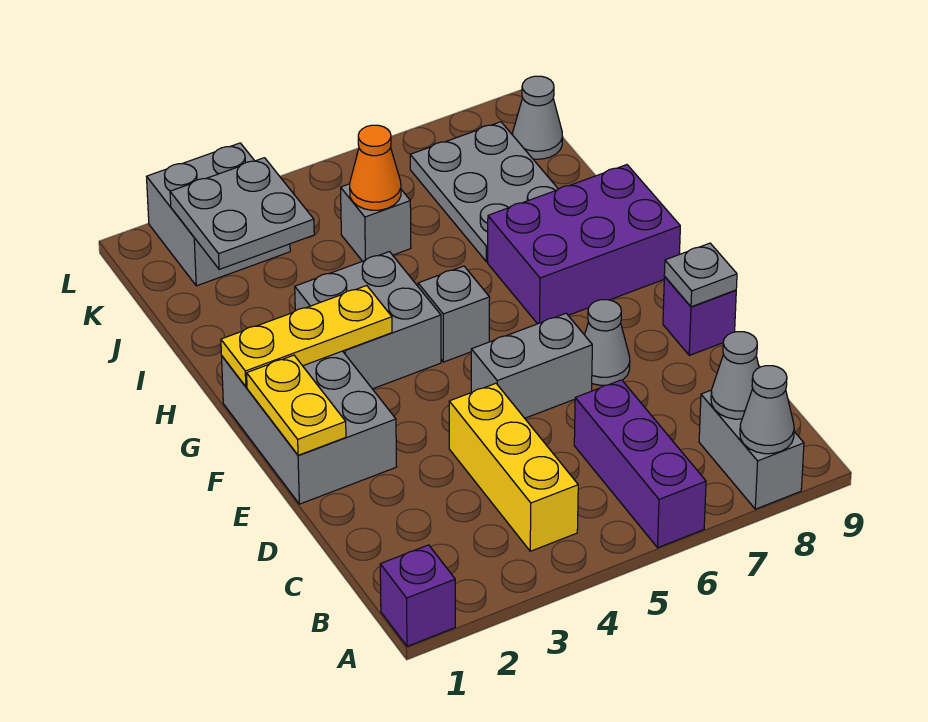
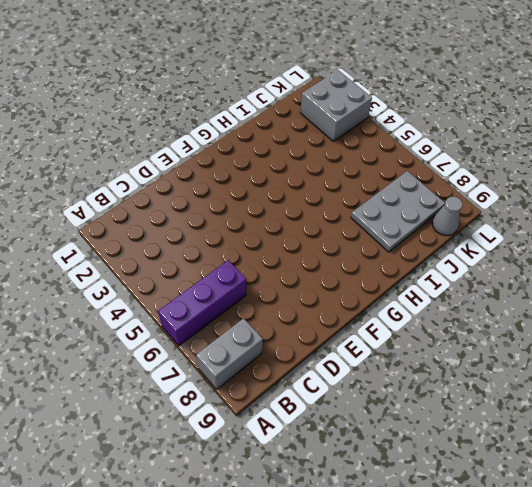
none -> purple 1x1 brick [380,545,455,646]
none -> yellow 1x3 brick [449,383,578,551]
none -> grey 2x3 brick [222,351,396,504]

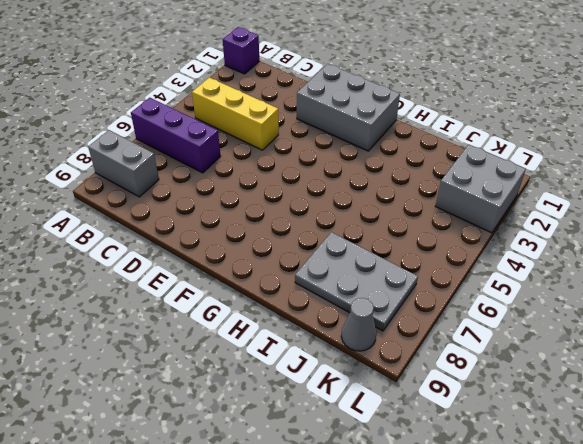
none -> grey 1x2 brick [471,313,592,418]
none -> grey 1x1 cone [585,300,630,385]
none -> purple 1x1 brick [663,277,736,355]

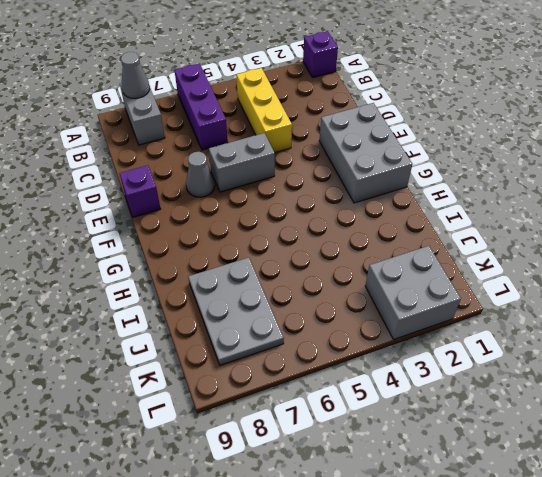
none -> grey 2x2 brick [295,252,441,389]
none -> grey 1x1 brick [418,266,490,362]
none -> purple 2x3 brick [488,165,680,324]

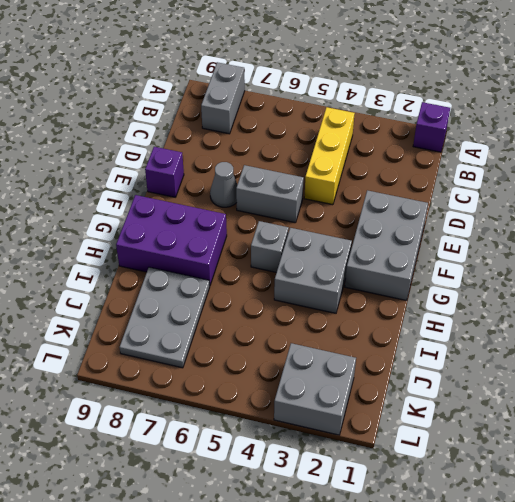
none -> purple 1x3 brick [574,380,706,548]
none -> grey 1x1 brick [341,184,411,261]
none -> grey 1x1 cone [512,76,563,159]

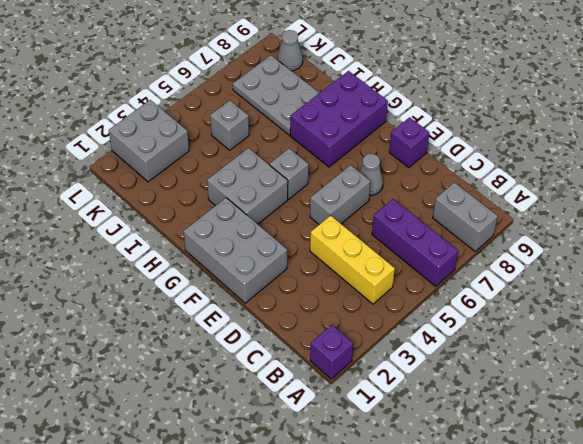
none -> grey 1x1 cone [740,366,794,454]
none -> grey 1x1 cone [711,332,759,419]
none -> yellow 1x2 plate [247,355,346,455]

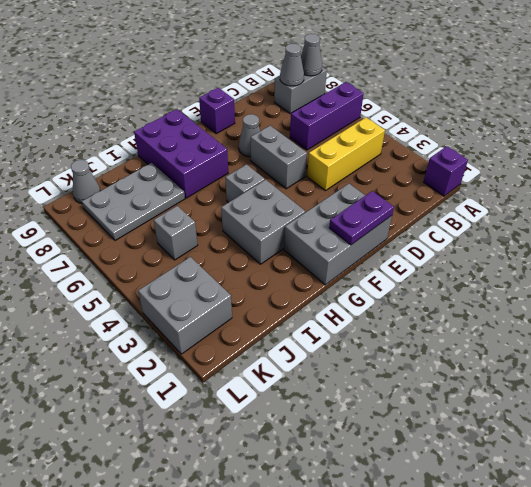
purple 1x2 plate [329,191,394,245] -> yellow 1x2 plate [247,355,346,455]
none -> grey 1x1 plate [664,243,737,307]
none -> yellow 1x3 plate [221,286,392,387]
none -> grey 2x2 plate [170,158,314,269]

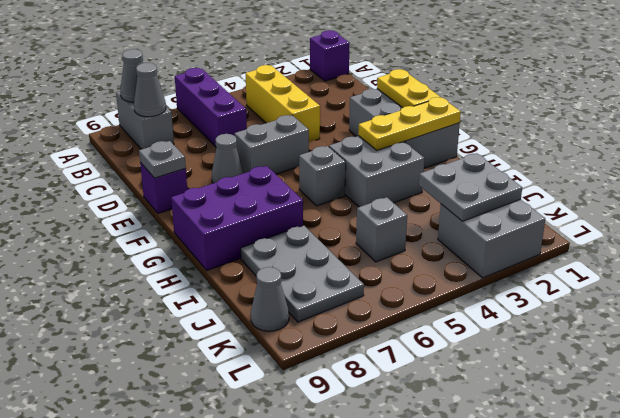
none -> orange 1x1 cone [350,125,401,210]

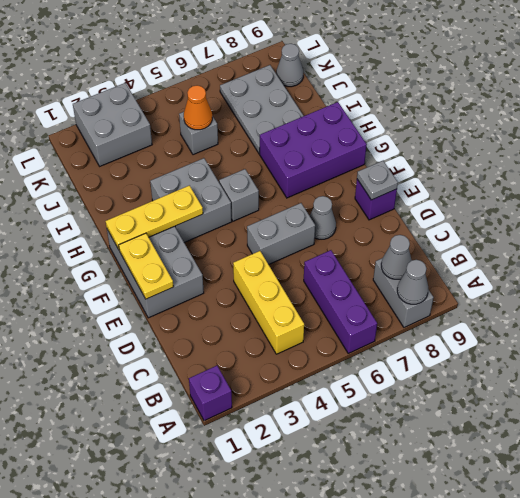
none -> grey 2x2 plate [170,158,314,269]

